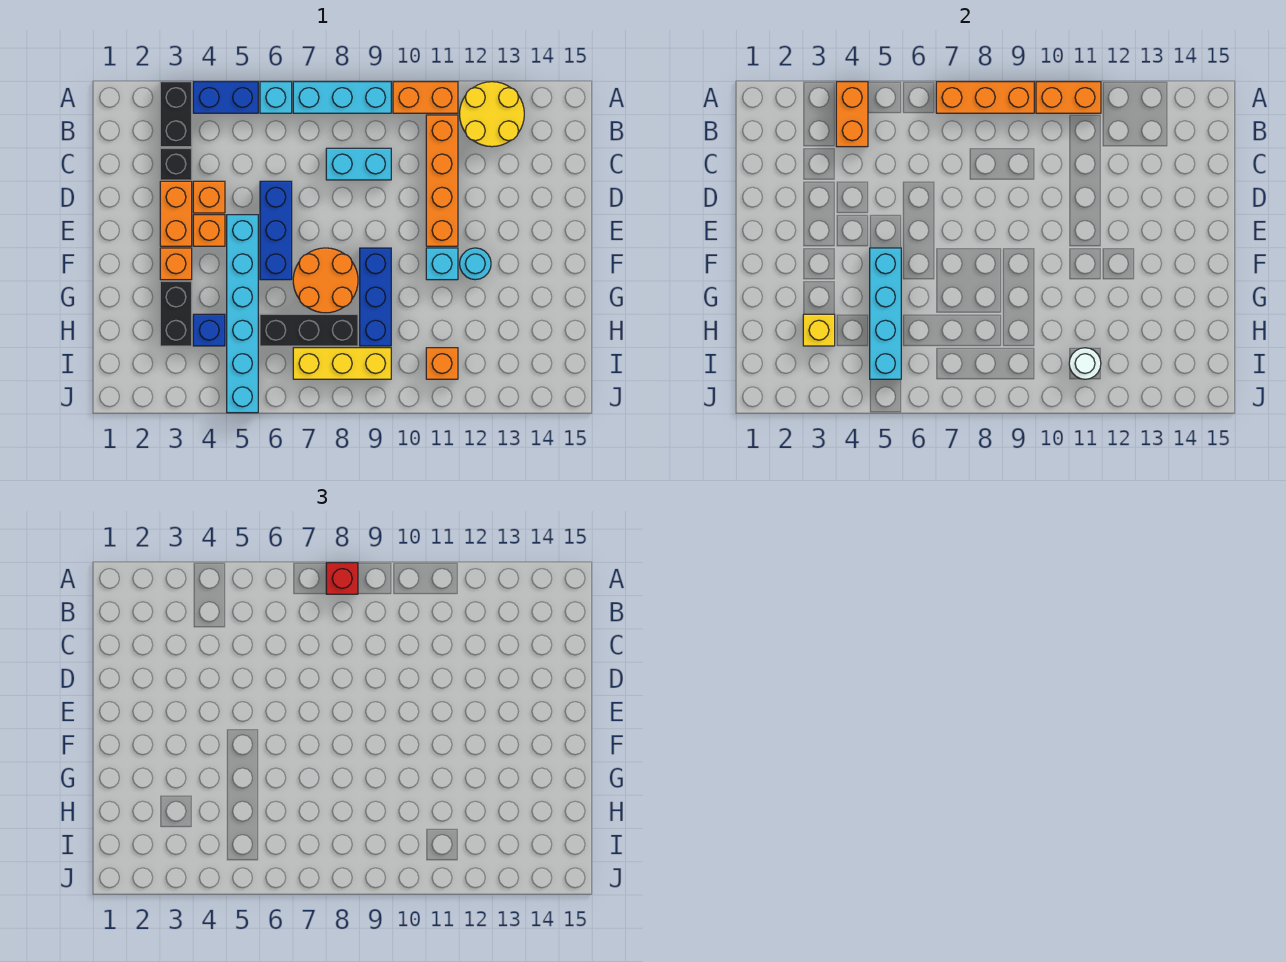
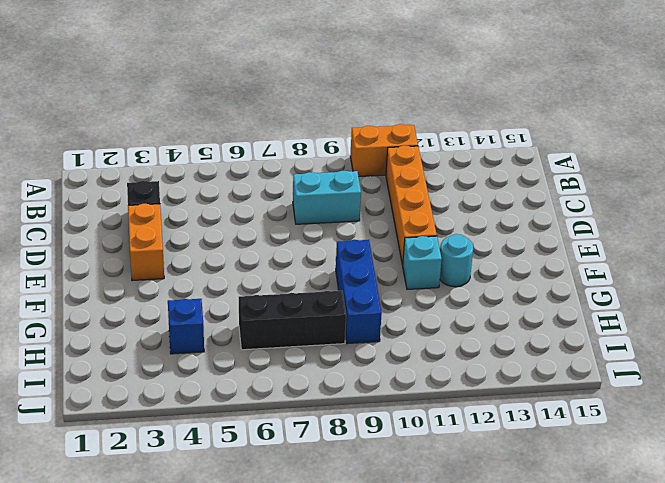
none -> black 1x2 brick [160,82,192,147]
none -> blue 1x2 brick [193,82,258,113]
none -> cyan 1x1 brick [260,82,292,113]
none -> cyan 1x3 brick [293,82,391,113]

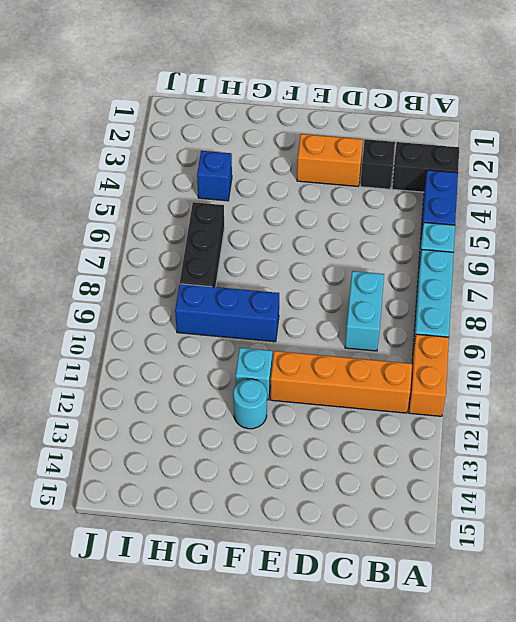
none -> yellow 2x2 round brick [460,82,524,147]
none -> orange 1x1 brick [193,181,225,213]
none -> blue 1x3 brick [260,181,292,280]
none -> orange 1x1 brick [193,215,225,246]

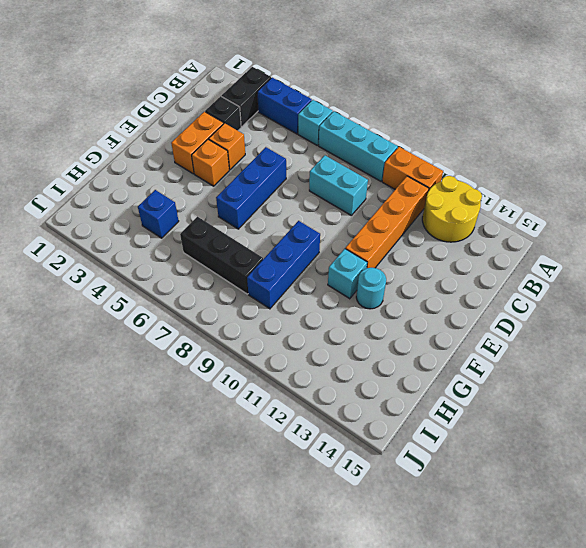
none -> cyan 1x6 brick [227,215,258,413]
none -> orange 1x1 brick [160,248,192,280]
none -> orange 2x2 round brick [293,248,358,313]
none -> black 1x2 brick [160,281,192,346]

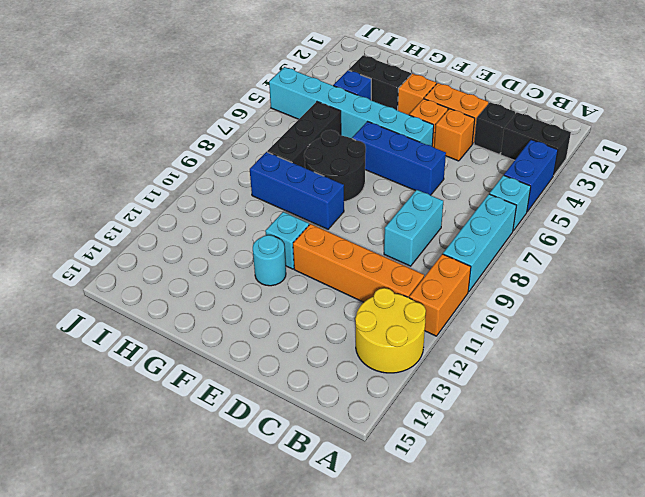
black 2x2 round brick [304,130,366,202] -> orange 2x2 round brick [293,248,358,313]
none -> yellow 1x3 brick [293,348,391,379]
none -> orange 1x1 brick [426,348,458,379]
none -> orange 1x2 brick [836,82,868,147]
none -> orange 1x3 brick [936,82,1034,113]

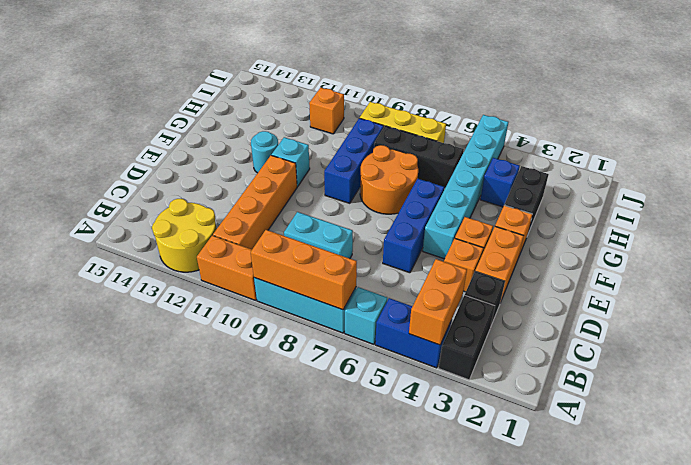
none -> orange 1x2 brick [1036,82,1101,113]
none -> cyan 1x4 brick [870,248,901,379]
none -> yellow 1x1 brick [803,314,835,346]
none -> white 1x1 round brick [1069,348,1101,379]

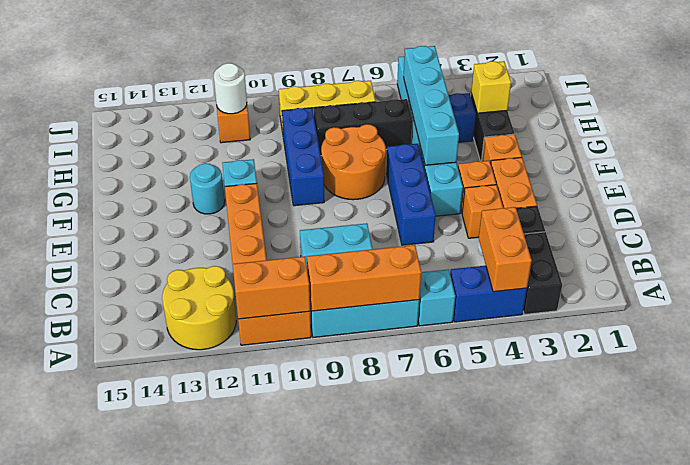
none -> red 1x1 brick [326,563,358,594]

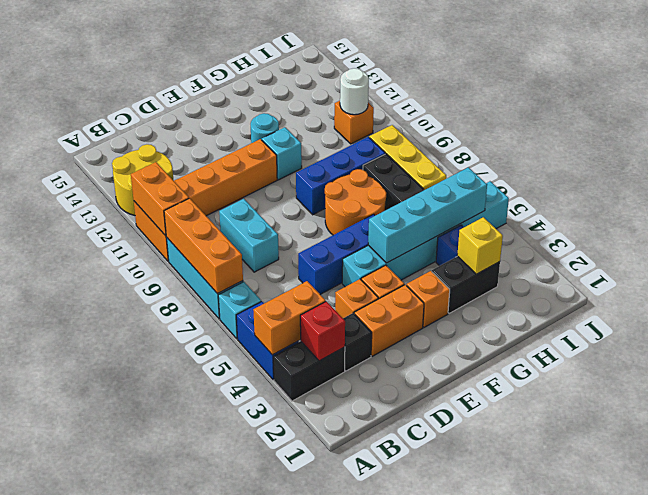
red 1x1 brick [300,301,345,361] -> red 1x1 brick moved to [326,563,358,594]

